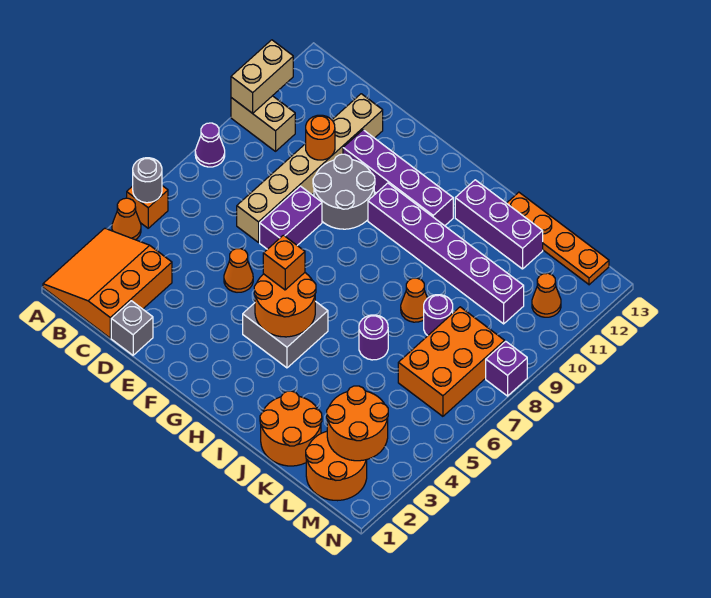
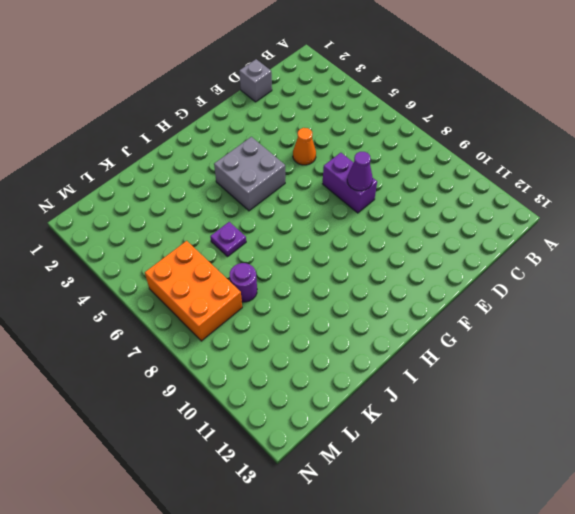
purple 1x1 cone [347,152,373,191] -> purple 1x1 cone moved to [195,123,225,167]
purple 1x1 plate [210,222,246,257] -> purple 1x1 round brick [359,315,388,360]
none -> orange 3x3 slope [43,228,172,338]
none -> orange 1x1 cone [112,198,141,240]
none -> orange 1x1 brick [127,186,168,228]

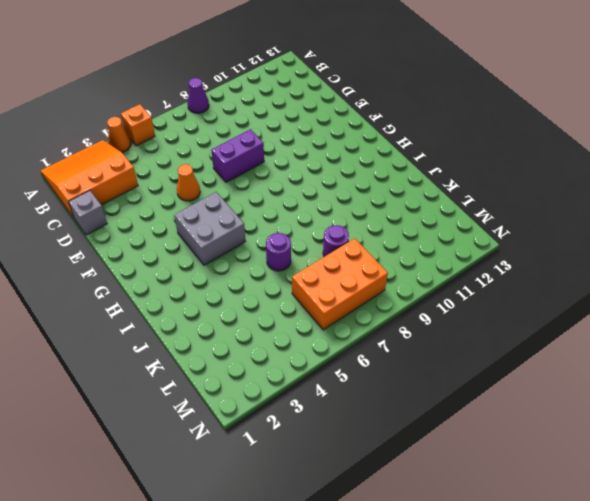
none -> tan 1x2 brick [231,96,295,151]
none -> tan 1x6 brick [237,94,383,242]
none -> grey 2x2 round brick [313,154,375,229]

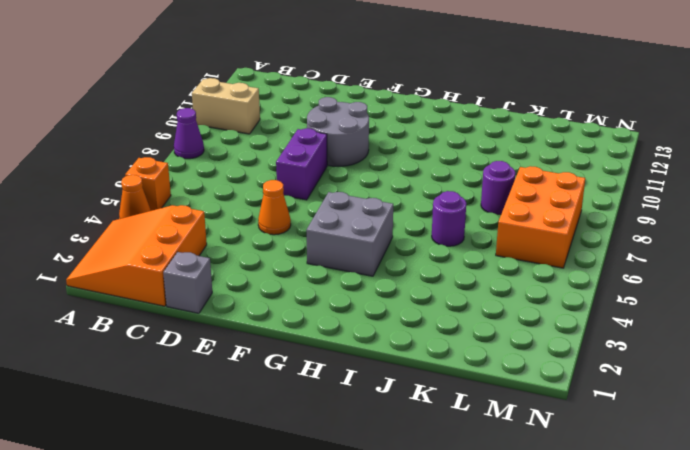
none -> tan 1x6 brick [237,94,383,242]
none -> purple 1x4 brick [343,130,453,226]
none -> purple 1x6 brick [368,183,524,324]

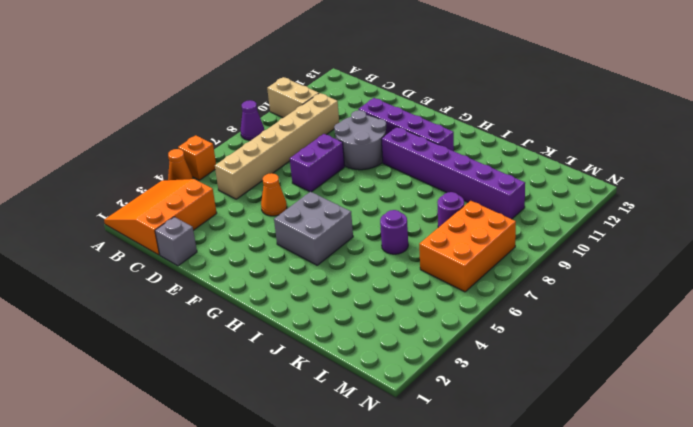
tan 1x6 brick [215,93,339,199] -> tan 1x6 brick moved to [237,94,383,242]
none -> purple 1x3 brick [455,180,543,269]
none -> orange 2x2 round brick [260,391,322,466]
none -> orange 1x1 cone [401,278,427,322]

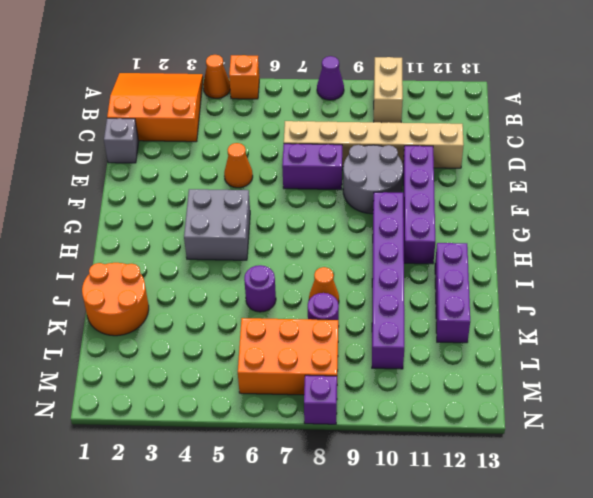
none -> orange 1x4 plate [507,192,609,285]
none -> orange 2x2 round brick [306,431,367,501]
none -> orange 1x1 cone [532,273,561,317]

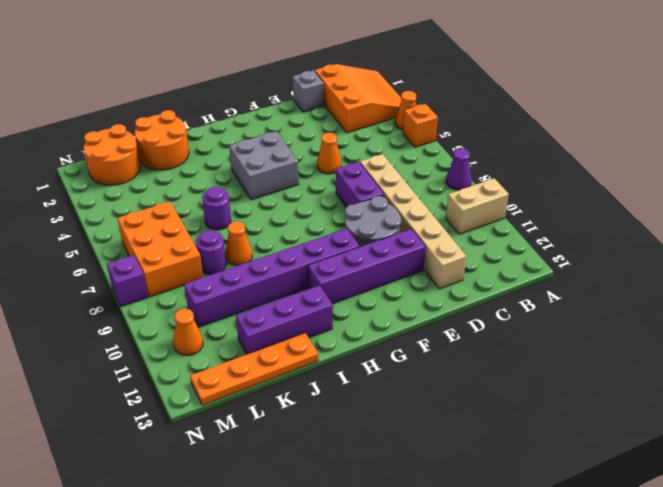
none -> grey 1x1 round brick [133,158,162,203]
none -> tan 1x2 brick [231,40,293,113]
none -> orange 1x1 round brick [306,115,335,160]

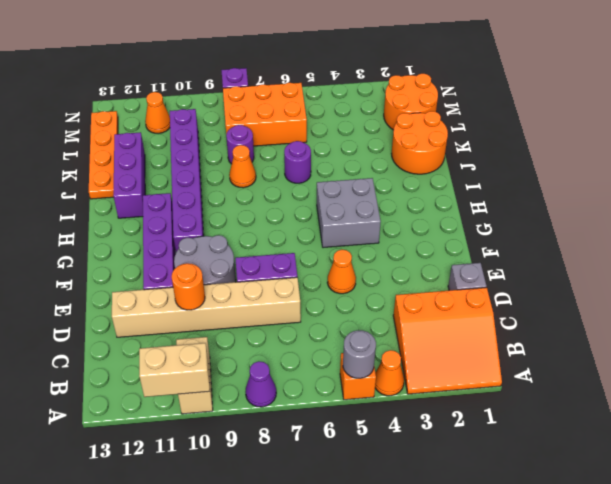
none -> orange 2x2 round brick [254,273,316,337]
none -> orange 2x2 round brick [327,386,388,461]
none -> orange 1x1 brick [263,235,305,290]

